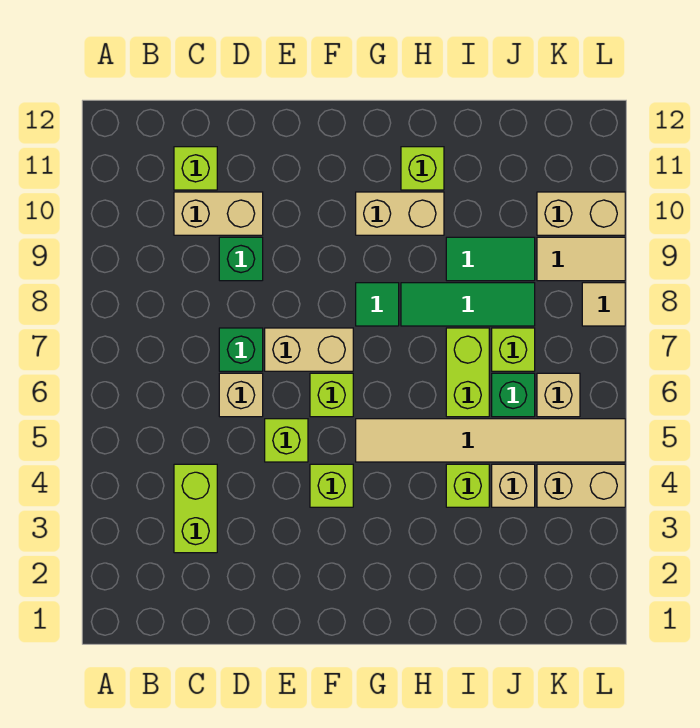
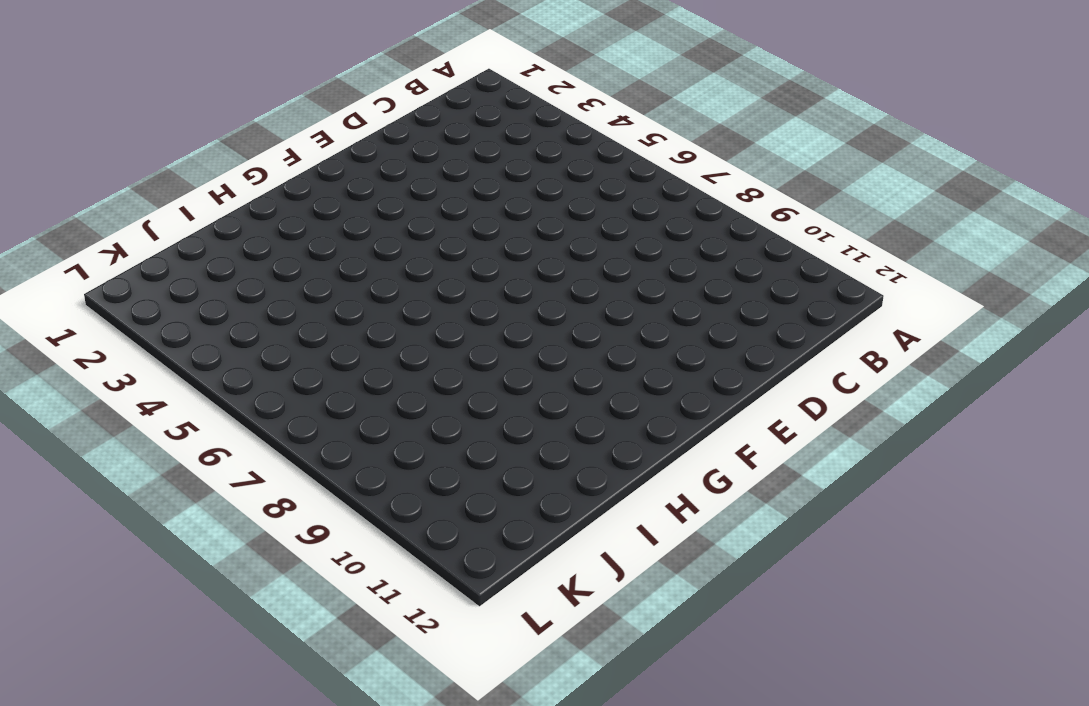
none -> lime 1x2 brick [174,464,217,553]
none -> tan 1x2 brick [174,192,263,235]
none -> lime 1x1 brick [174,147,217,190]

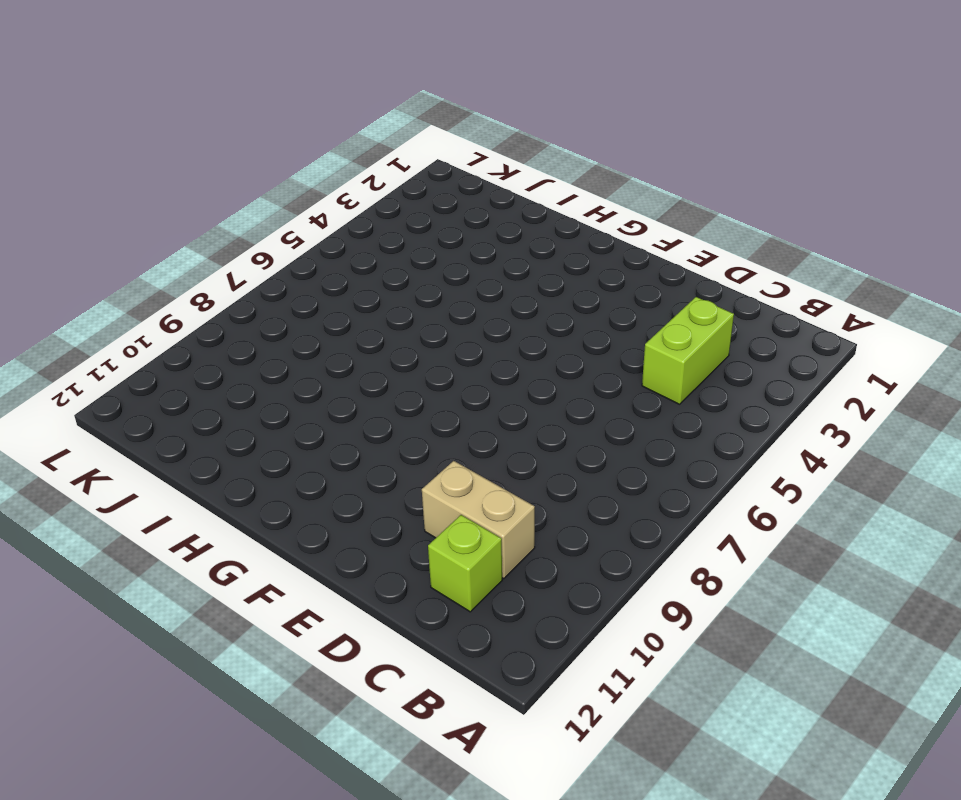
none -> tan 1x1 brick [219,373,263,417]
none -> green 1x1 brick [219,328,263,371]
none -> green 1x1 brick [219,237,263,281]

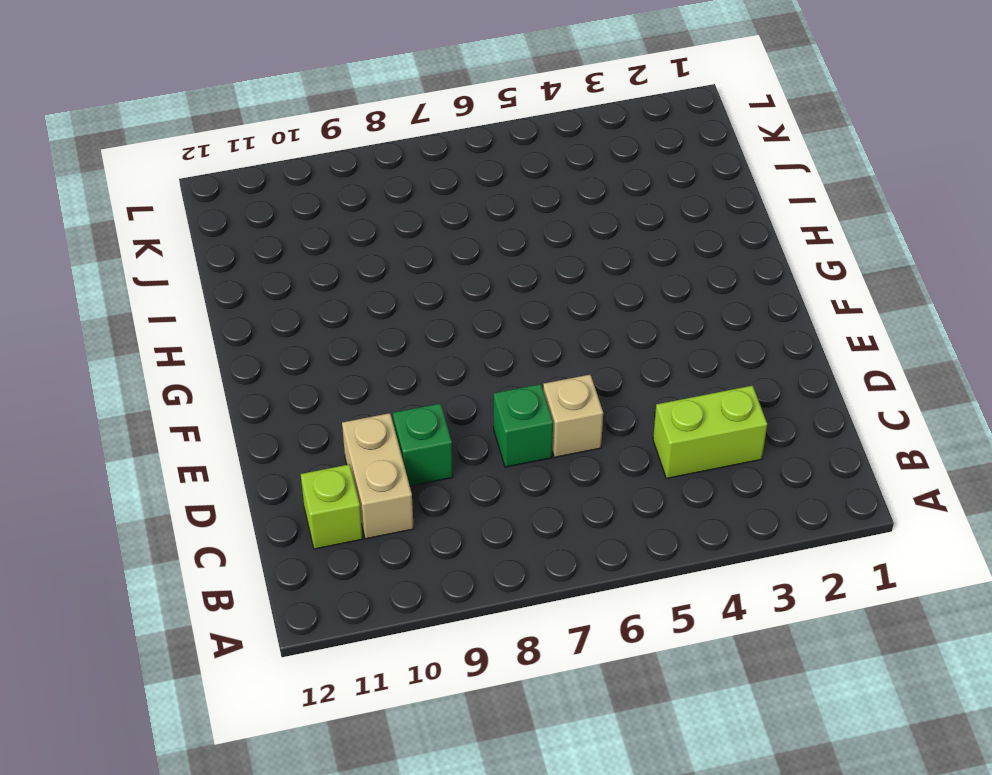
none -> lime 1x1 brick [265,419,308,462]
none -> tan 1x2 brick [265,328,353,371]
none -> lime 1x1 brick [310,464,353,507]

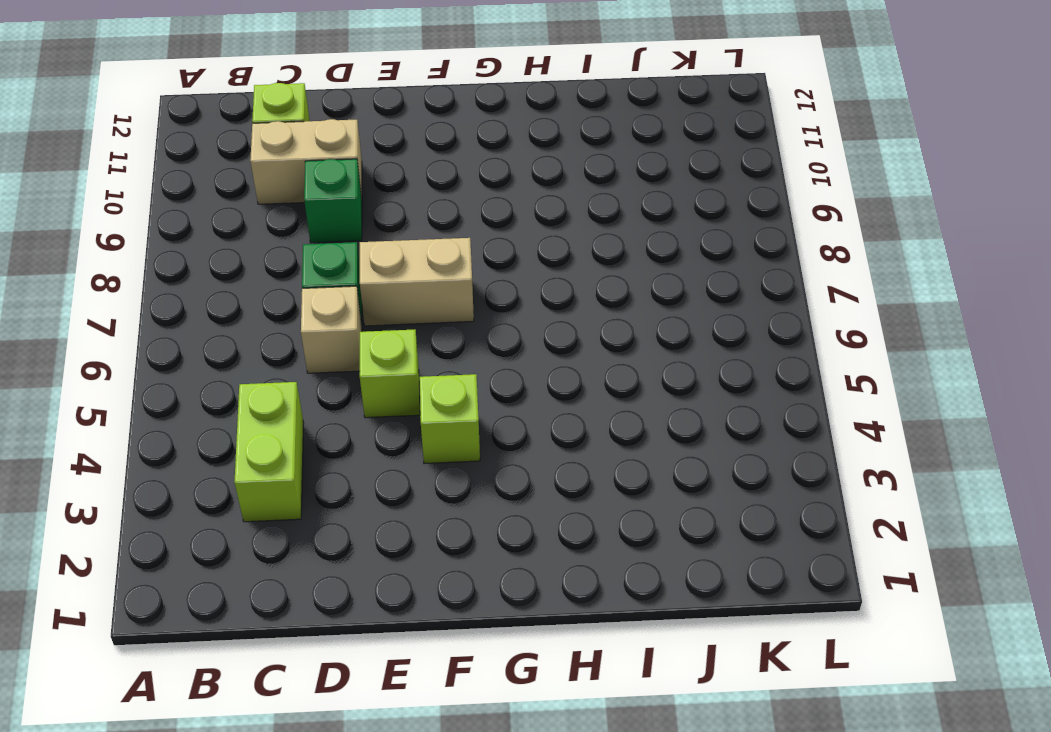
none -> lime 1x1 brick [310,373,353,417]
none -> tan 1x6 tile [356,419,625,462]
none -> green 1x1 tile [356,283,399,326]

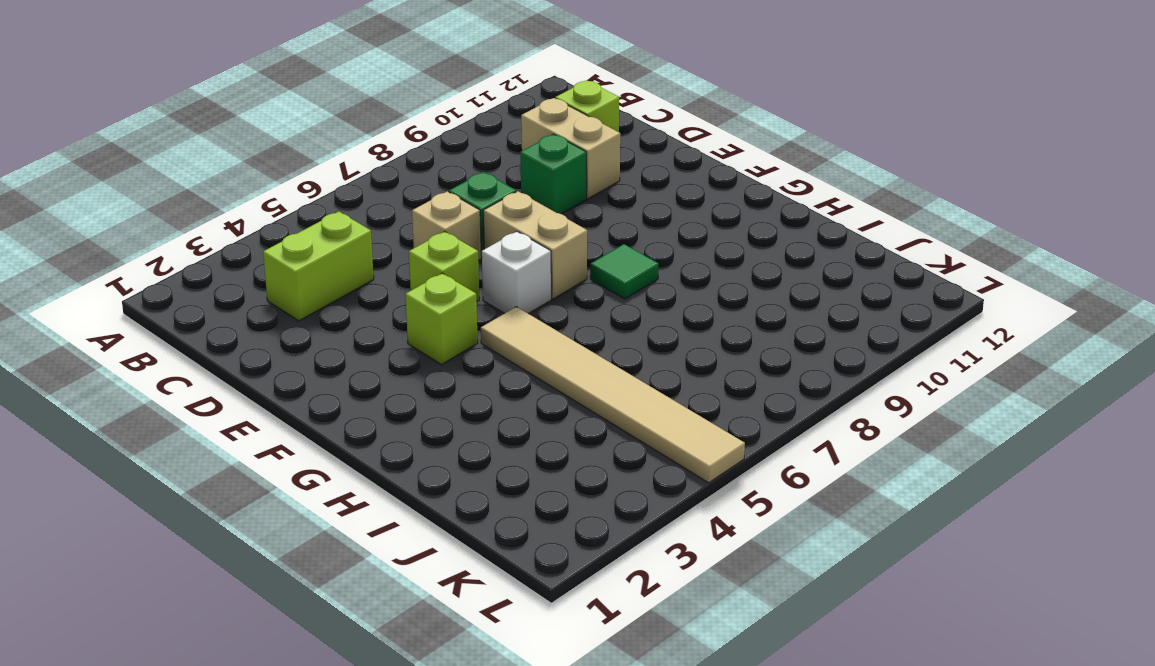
white 1x1 brick [482,231,551,314] -> lime 1x1 brick [310,373,353,417]
none -> tan 1x2 brick [356,192,444,235]
none -> green 1x3 tile [401,283,535,326]
none -> lime 1x1 brick [401,147,444,190]

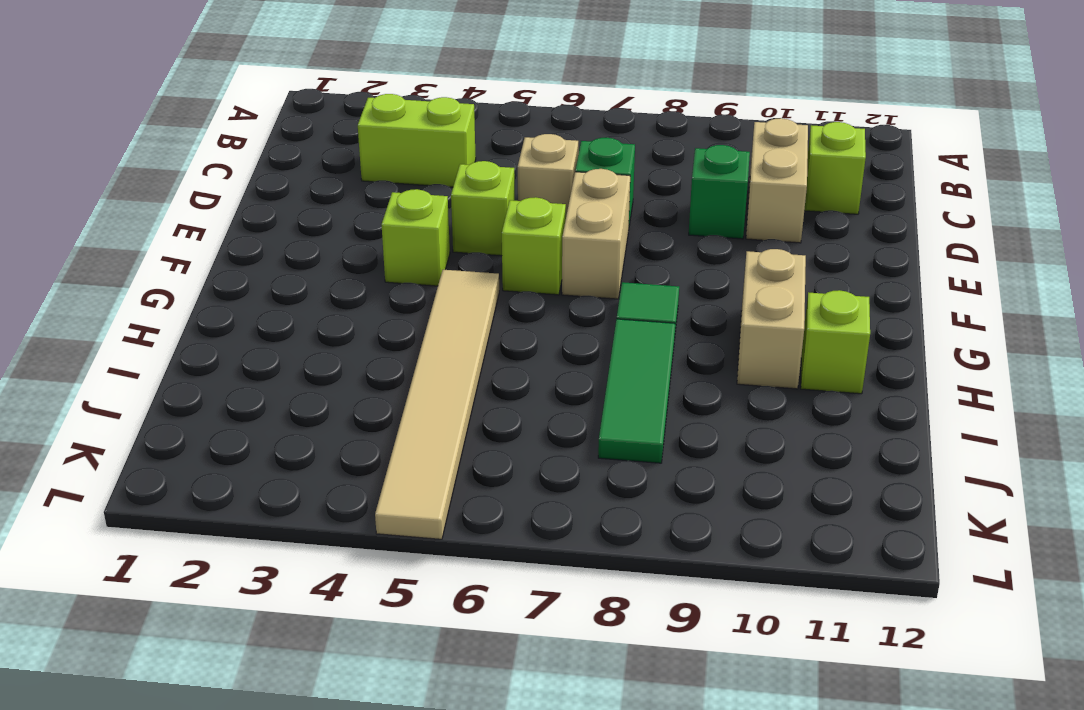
none -> lime 1x1 brick [446,464,489,507]
none -> lime 1x2 brick [446,328,489,417]
none -> green 1x2 tile [446,237,535,281]

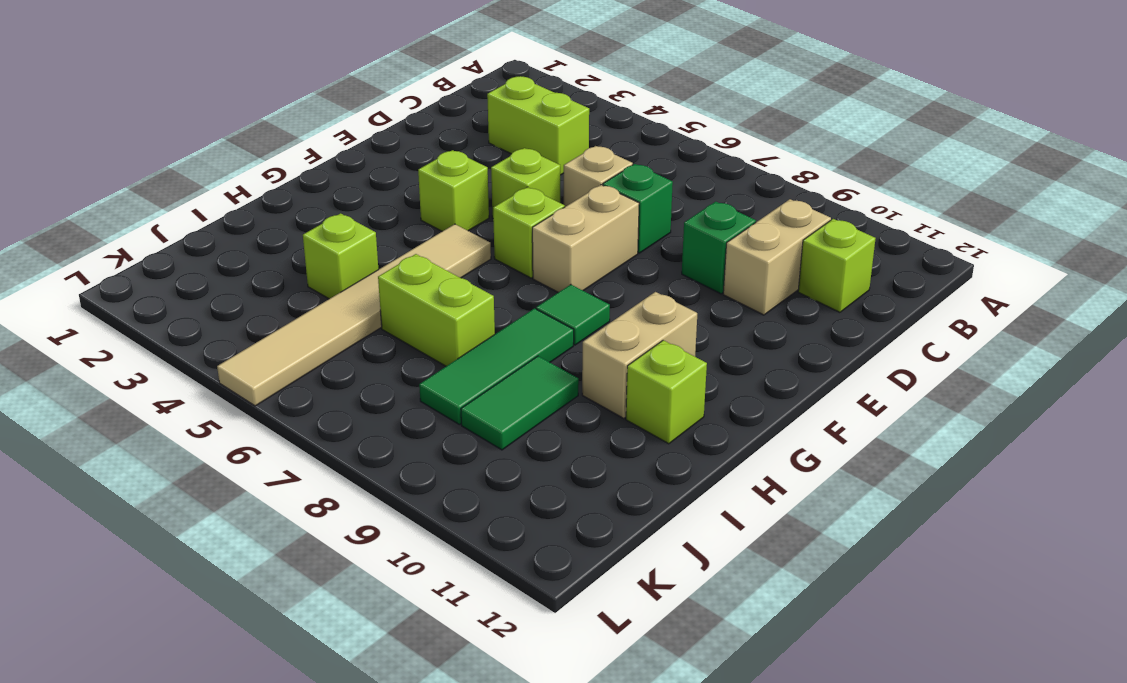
none -> tan 1x1 brick [492,464,535,507]
none -> green 1x1 brick [492,373,535,417]
none -> lime 1x1 brick [492,328,535,371]

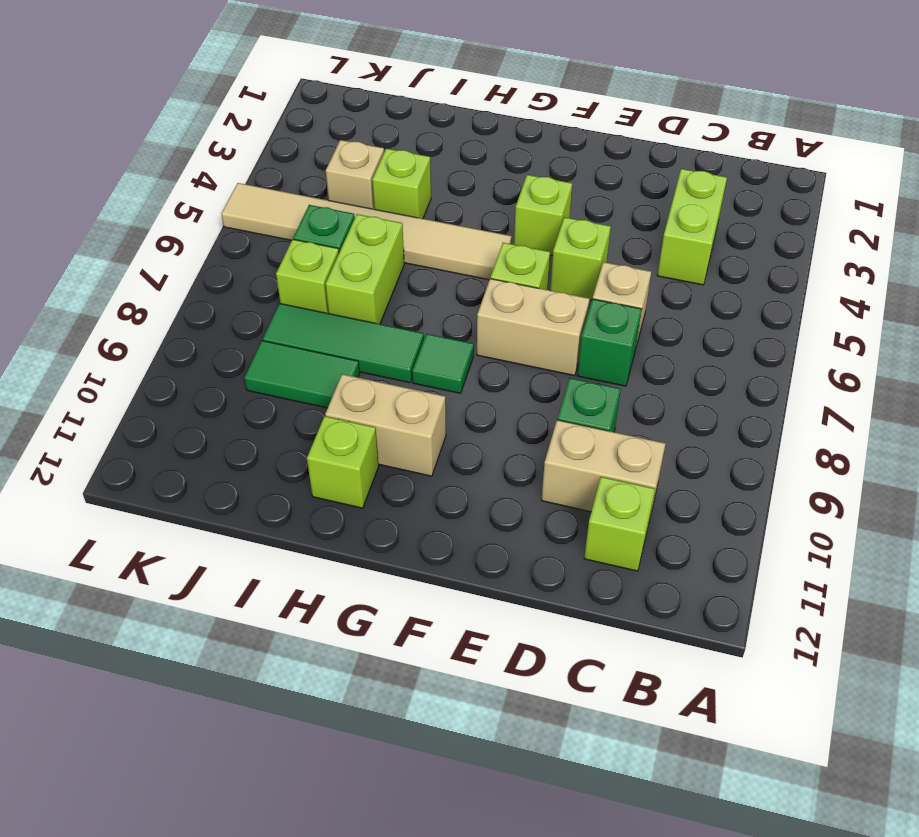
none -> tan 1x2 brick [537,464,625,507]
none -> tan 1x1 brick [537,373,580,417]
none -> tan 1x2 tile [537,237,625,281]

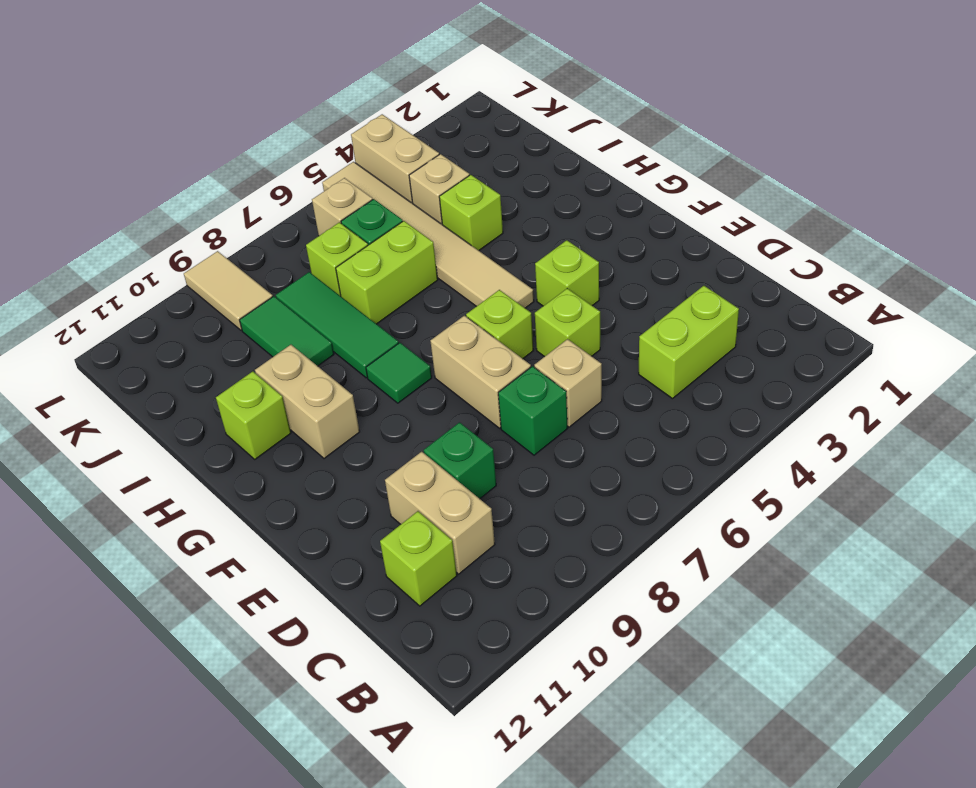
none -> tan 1x2 brick [537,192,625,235]
none -> tan 1x1 tile [582,283,625,326]

